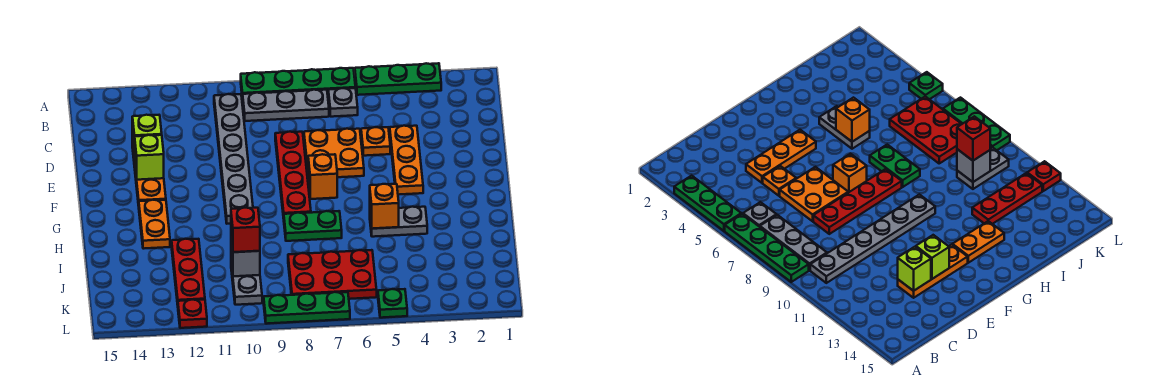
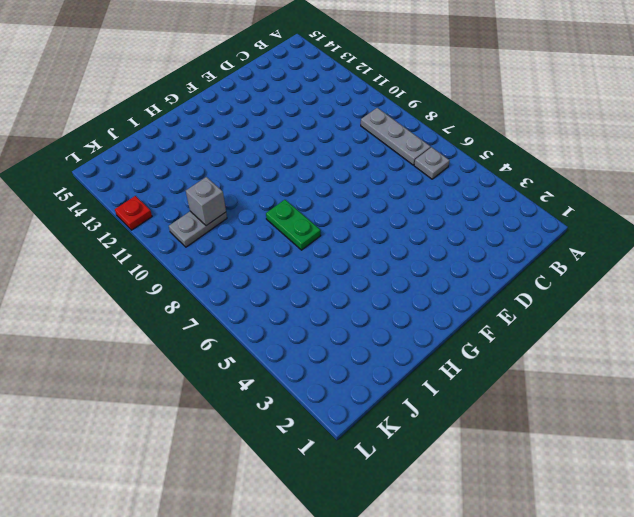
none -> green 1x3 plate [355,63,441,95]
none -> green 1x4 plate [241,68,355,100]
none -> grey 1x6 plate [214,94,253,224]

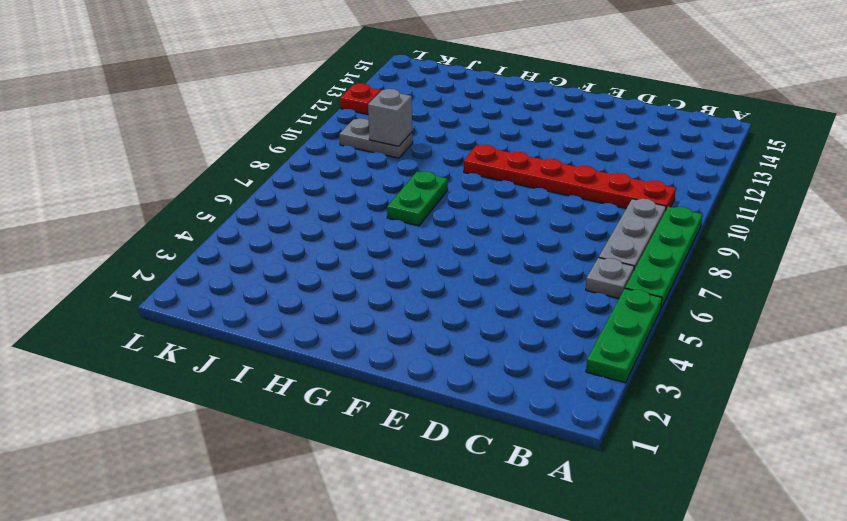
red 1x6 plate [464,145,676,209] -> grey 1x6 plate [214,94,253,224]
none -> orange 1x3 plate [390,126,423,195]
none -> orange 1x1 plate [361,127,390,156]
none -> orange 2x2 plate [304,129,364,177]

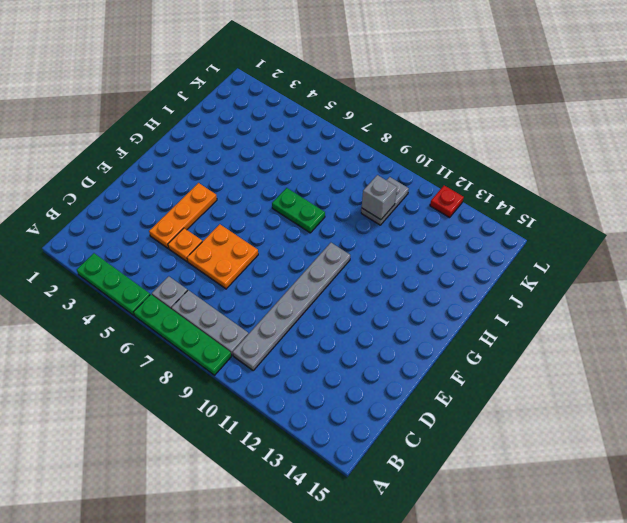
none -> red 1x4 plate [275,132,311,218]
none -> orange 1x3 plate [132,141,166,206]
none -> orange 1x1 brick [308,154,337,199]

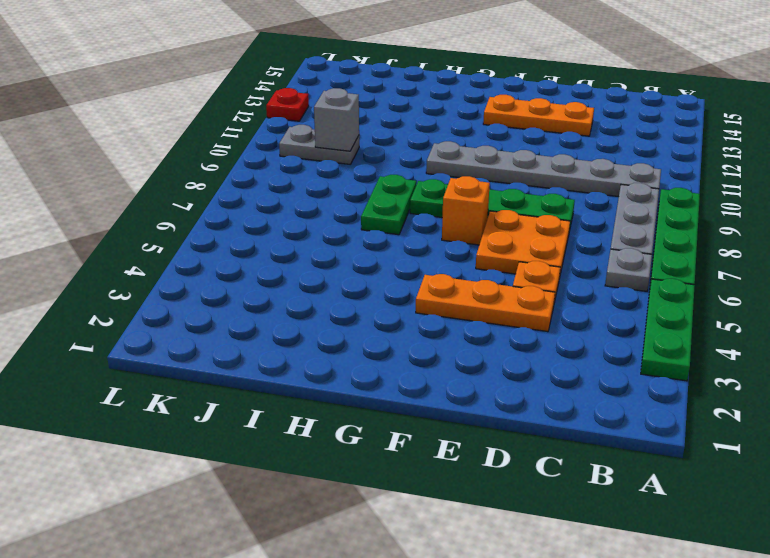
green 1x4 plate [410,179,575,231] -> red 1x4 plate [275,132,311,218]
none -> orange 1x2 plate [139,200,170,249]
none -> grey 1x2 plate [370,207,427,237]
none -> red 1x3 plate [172,239,205,305]

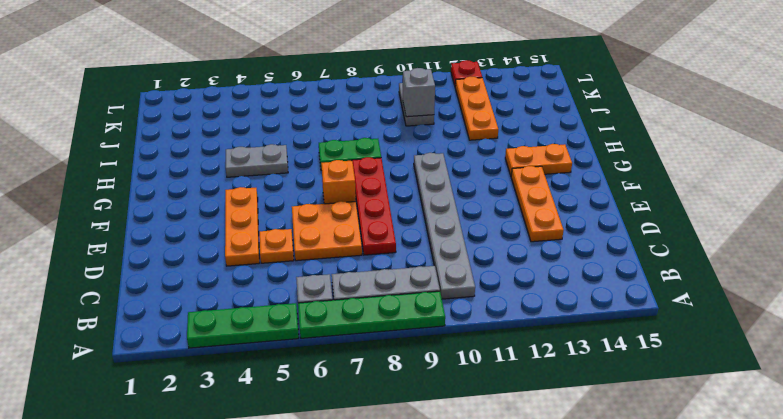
orange 1x2 plate [505,144,572,175] -> orange 1x2 plate turned to [139,200,170,249]
orange 1x3 plate [455,77,498,140] -> red 1x3 plate [172,239,205,305]
none -> red 2x3 plate [288,250,377,299]
none -> green 1x1 plate [378,289,407,318]
none -> green 1x3 plate [264,292,350,324]

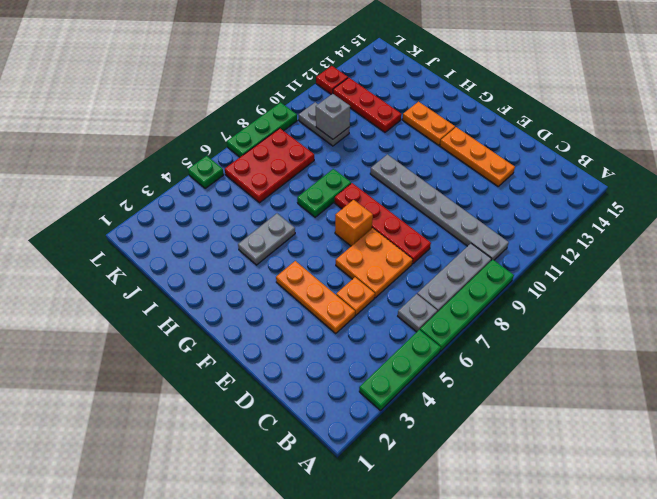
none -> lime 1x1 brick [132,115,162,159]
none -> lime 1x1 brick [135,135,164,180]
none -> orange 1x1 brick [370,184,399,229]

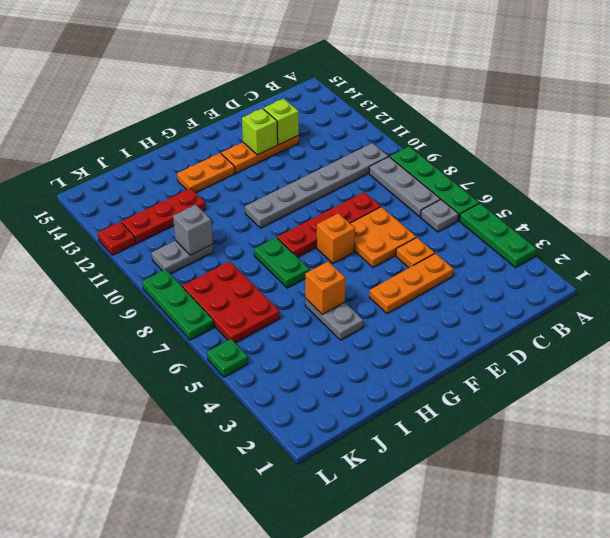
none -> red 1x1 brick [231,208,260,252]

